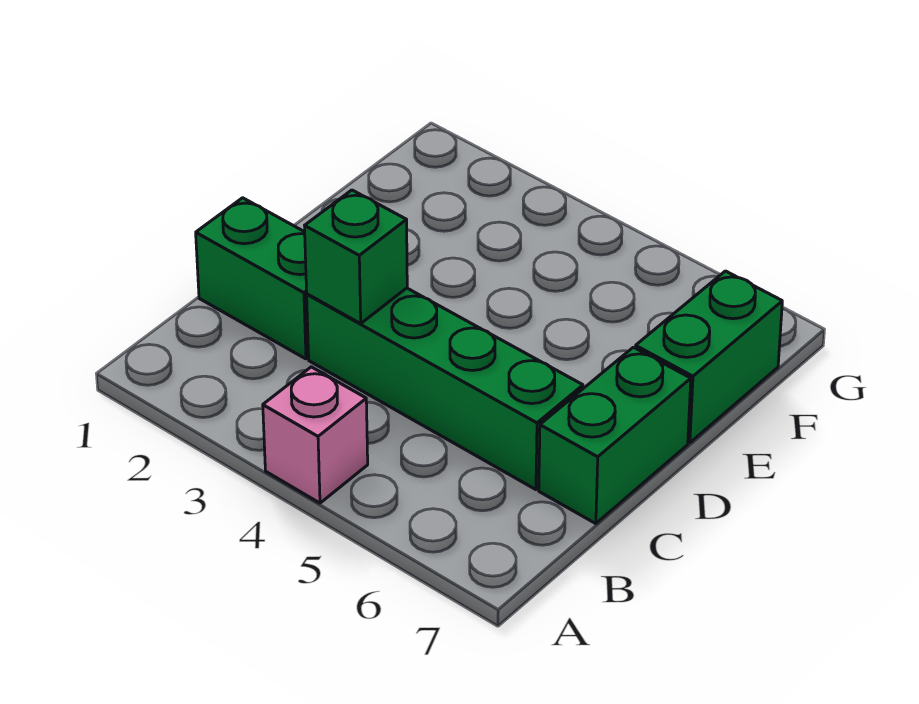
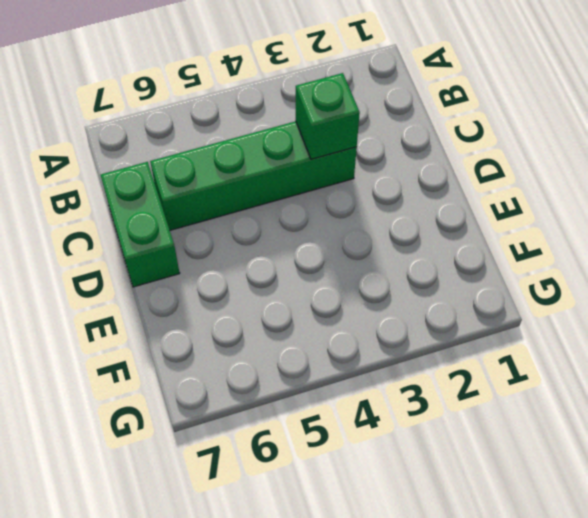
none -> pink 1x1 brick [263,367,368,503]
none -> green 1x2 brick [196,198,309,359]

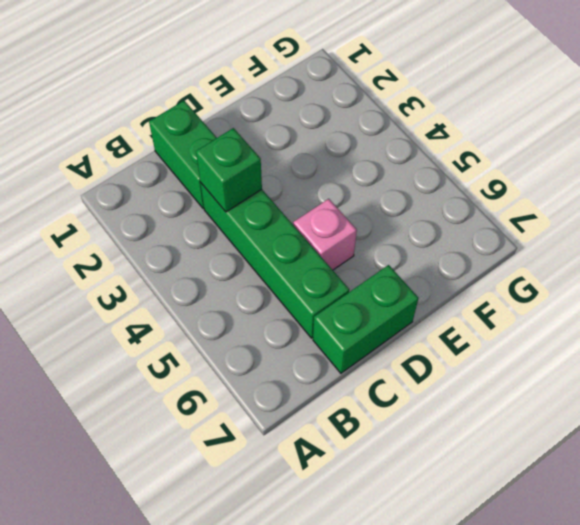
pink 1x1 brick [293,199,357,270] -> pink 1x1 brick moved to [263,367,368,503]
none -> green 1x2 brick [636,271,782,443]

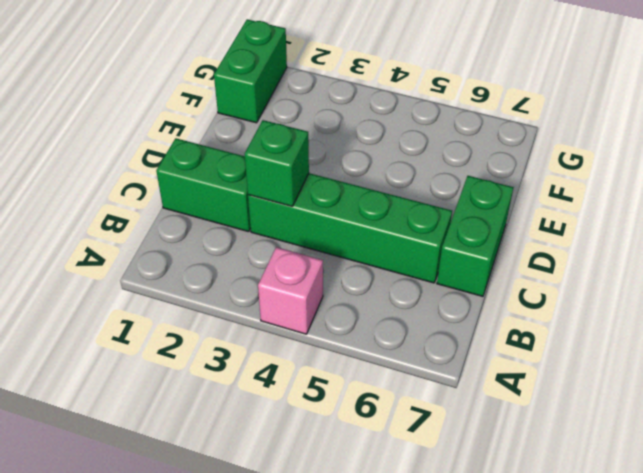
green 1x2 brick [214,19,287,123] -> green 1x2 brick moved to [636,271,782,443]

